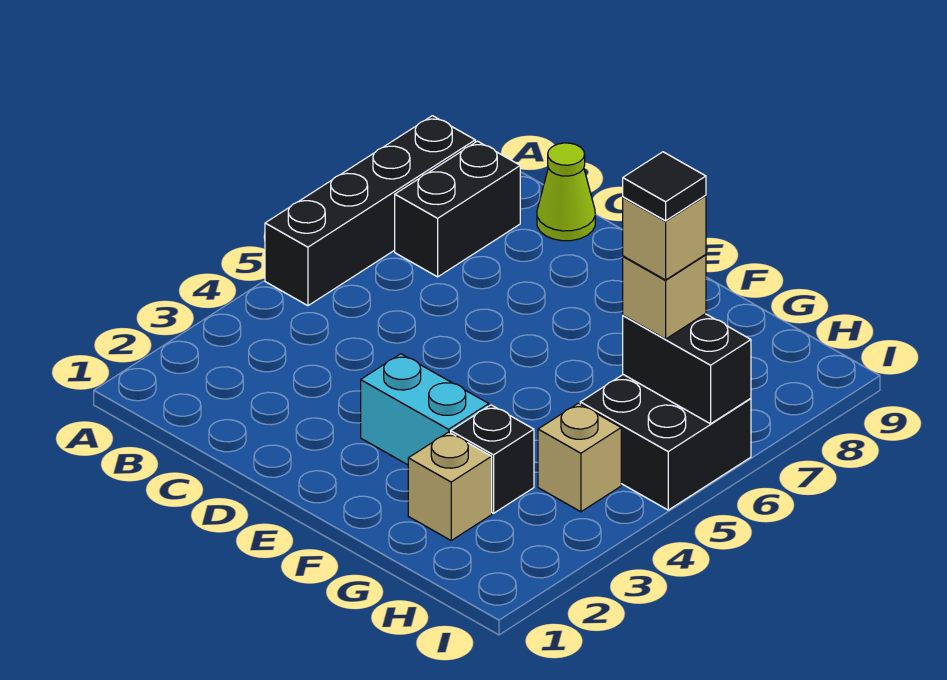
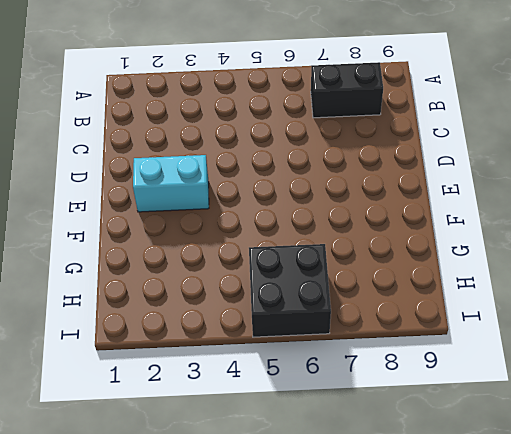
cyan 1x2 brick [133,155,209,212] -> cyan 1x2 brick turned to [361,354,489,465]
none -> black 1x4 brick [265,116,475,306]
none -> lime 1x1 cone [537,143,595,241]
none -> tan 1x1 brick [408,432,492,540]

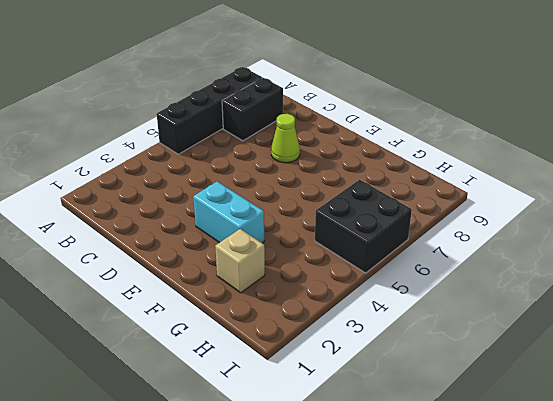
lime 1x1 cone [271,114,300,163] -> lime 1x1 cone moved to [537,143,595,241]
none -> black 1x1 brick [451,405,534,513]
none -> tan 1x1 brick [538,403,621,512]
none -> black 1x2 brick [623,314,751,424]

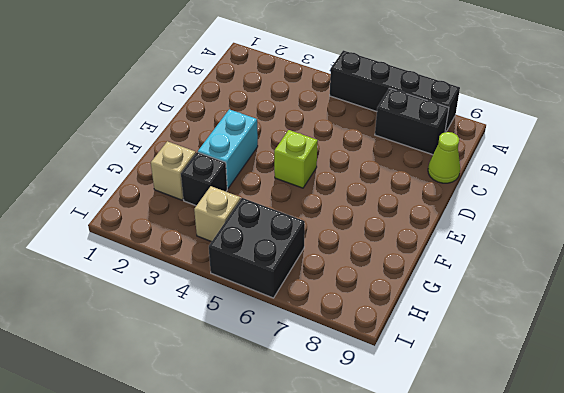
lime 1x1 brick [274,130,318,188] -> none
none -> black 1x2 brick [623,314,751,424]
none -> tan 1x1 brick [623,255,706,339]
none -> tan 1x1 brick [623,196,706,280]

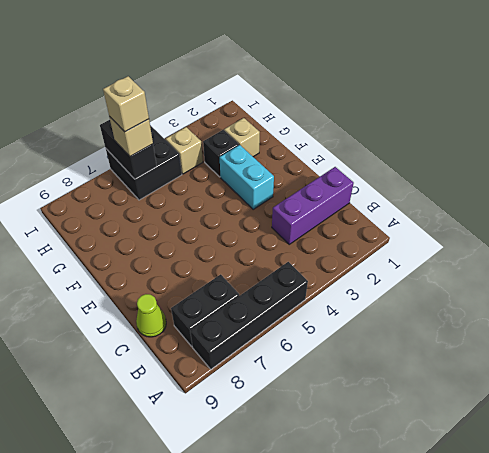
purple 1x3 brick [272,167,354,244] -> none
none -> black 1x1 tile [623,152,706,221]

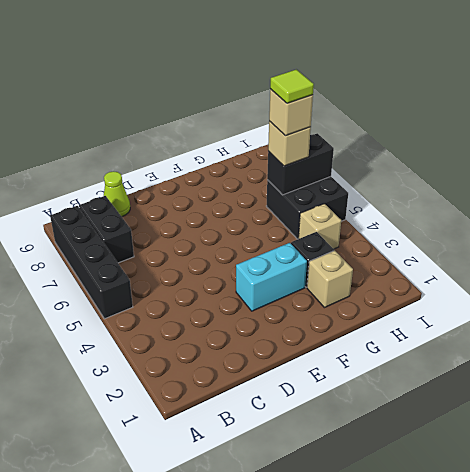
lime 1x1 tile [270,69,314,103] -> black 1x1 tile [623,152,706,221]

